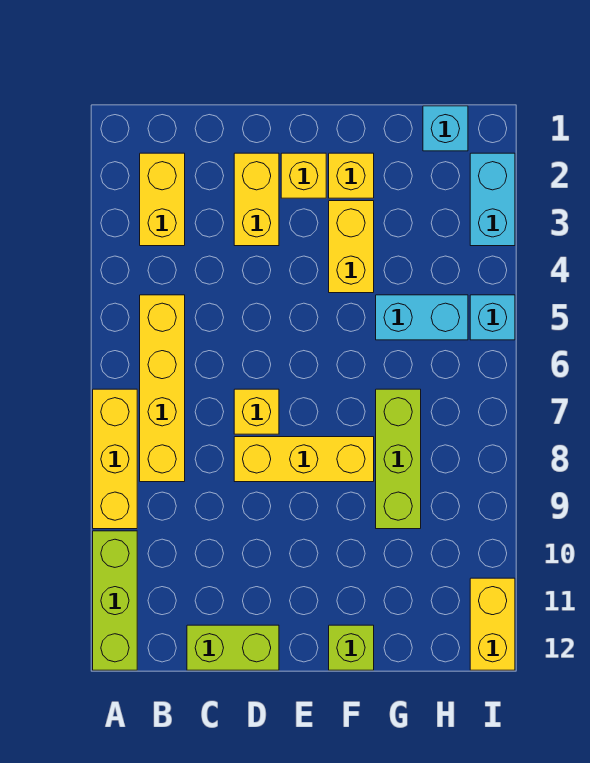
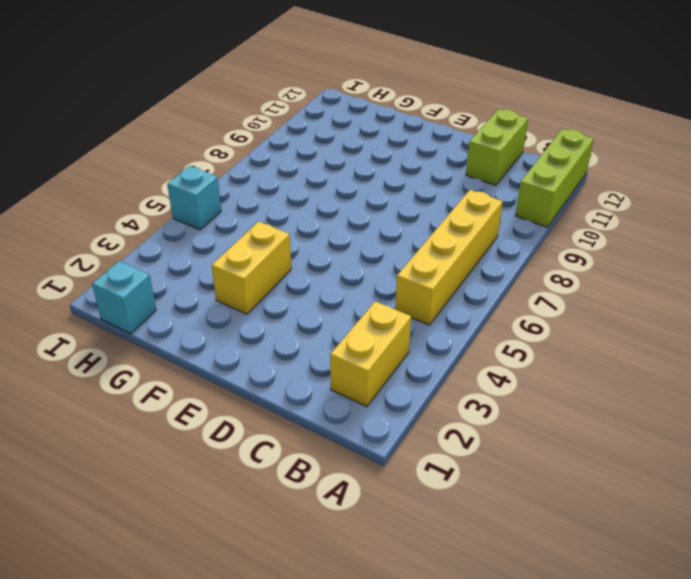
lime 1x2 brick [466,109,528,185] -> lime 1x2 brick turned to [187,625,279,670]
none -> yellow 1x3 brick [93,389,137,529]
none -> yellow 1x2 brick [234,153,279,246]
none -> yellow 1x1 brick [234,389,279,434]

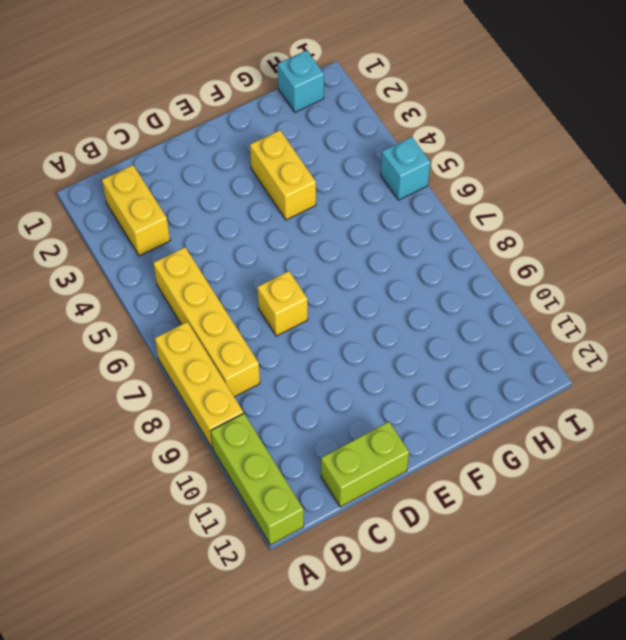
none -> yellow 1x2 brick [234,153,279,246]
none -> yellow 1x3 brick [234,437,374,482]
none -> yellow 1x1 brick [281,153,326,198]

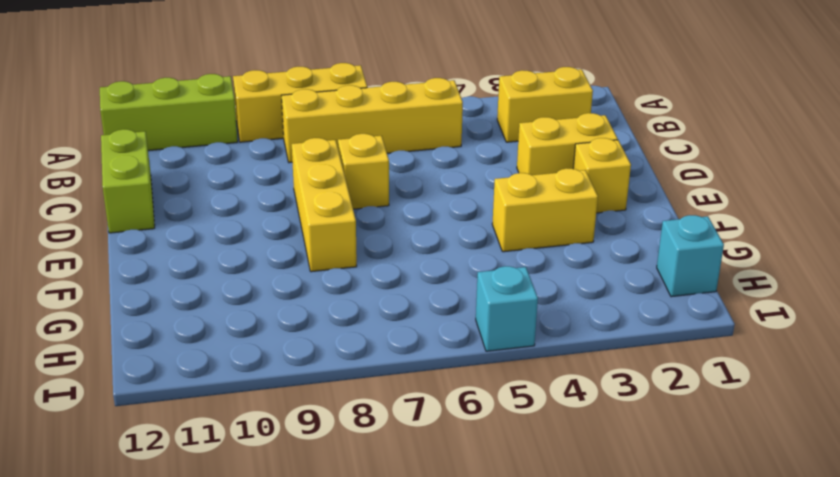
none -> yellow 1x1 brick [329,153,374,198]
none -> lime 1x1 brick [329,625,374,670]
none -> cyan 1x2 brick [376,295,468,340]

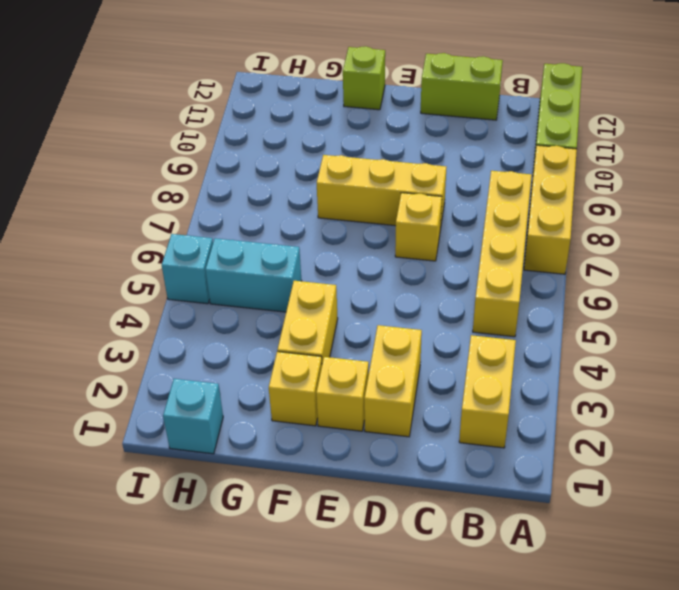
none -> lime 1x3 brick [376,389,421,529]
none -> cyan 1x2 brick [470,153,515,246]
none -> yellow 1x2 brick [470,578,515,670]

